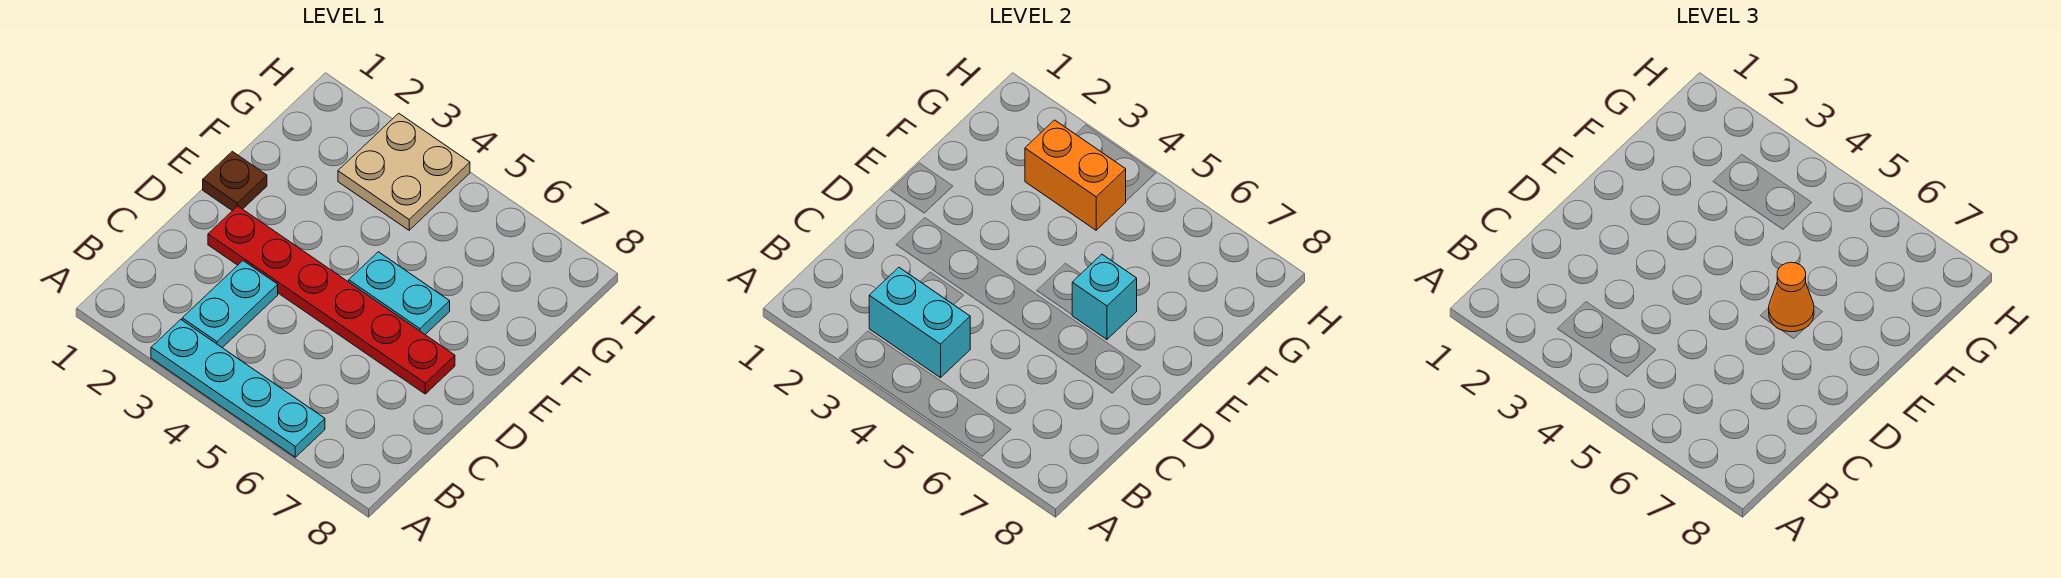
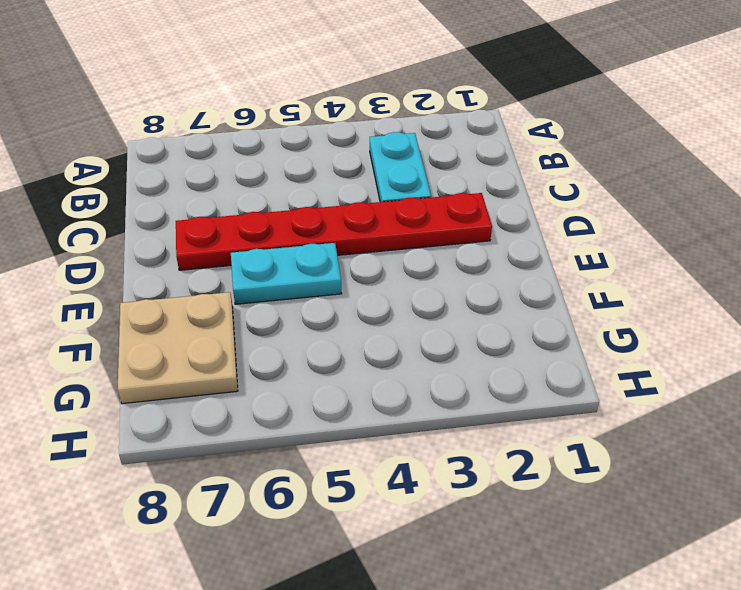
tan 2x2 plate [117,292,238,404] -> tan 2x2 plate moved to [338,113,470,230]
none -> cyan 1x4 plate [151,320,325,457]
none -> brown 1x1 plate [203,151,267,211]

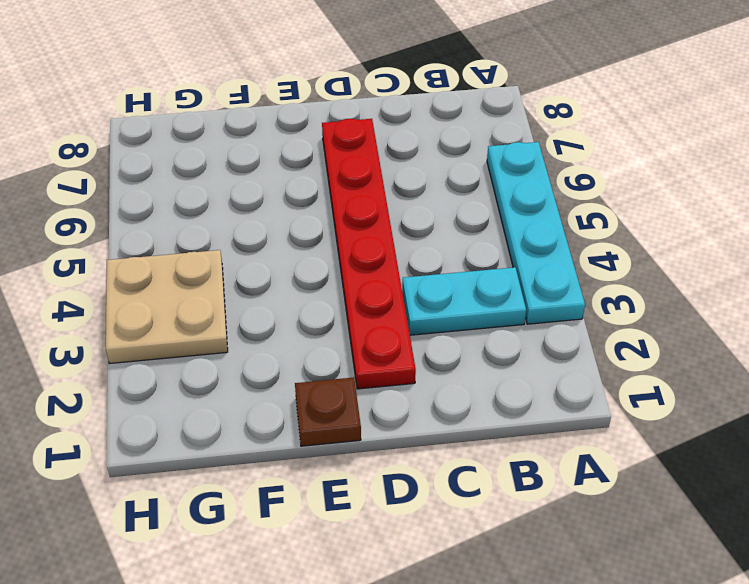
none -> cyan 1x2 plate [349,252,450,334]
none -> cyan 1x2 brick [869,268,970,378]

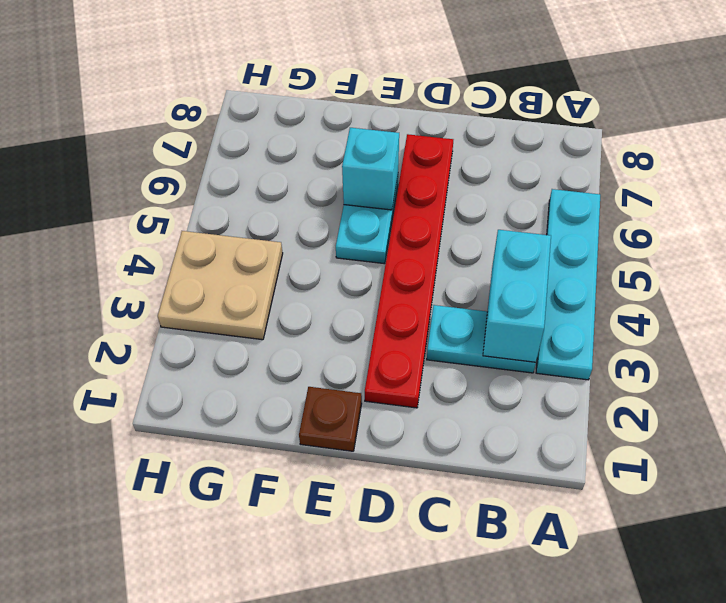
none -> orange 1x2 brick [1025,120,1126,230]
none -> orange 1x1 cone [1769,262,1814,332]

